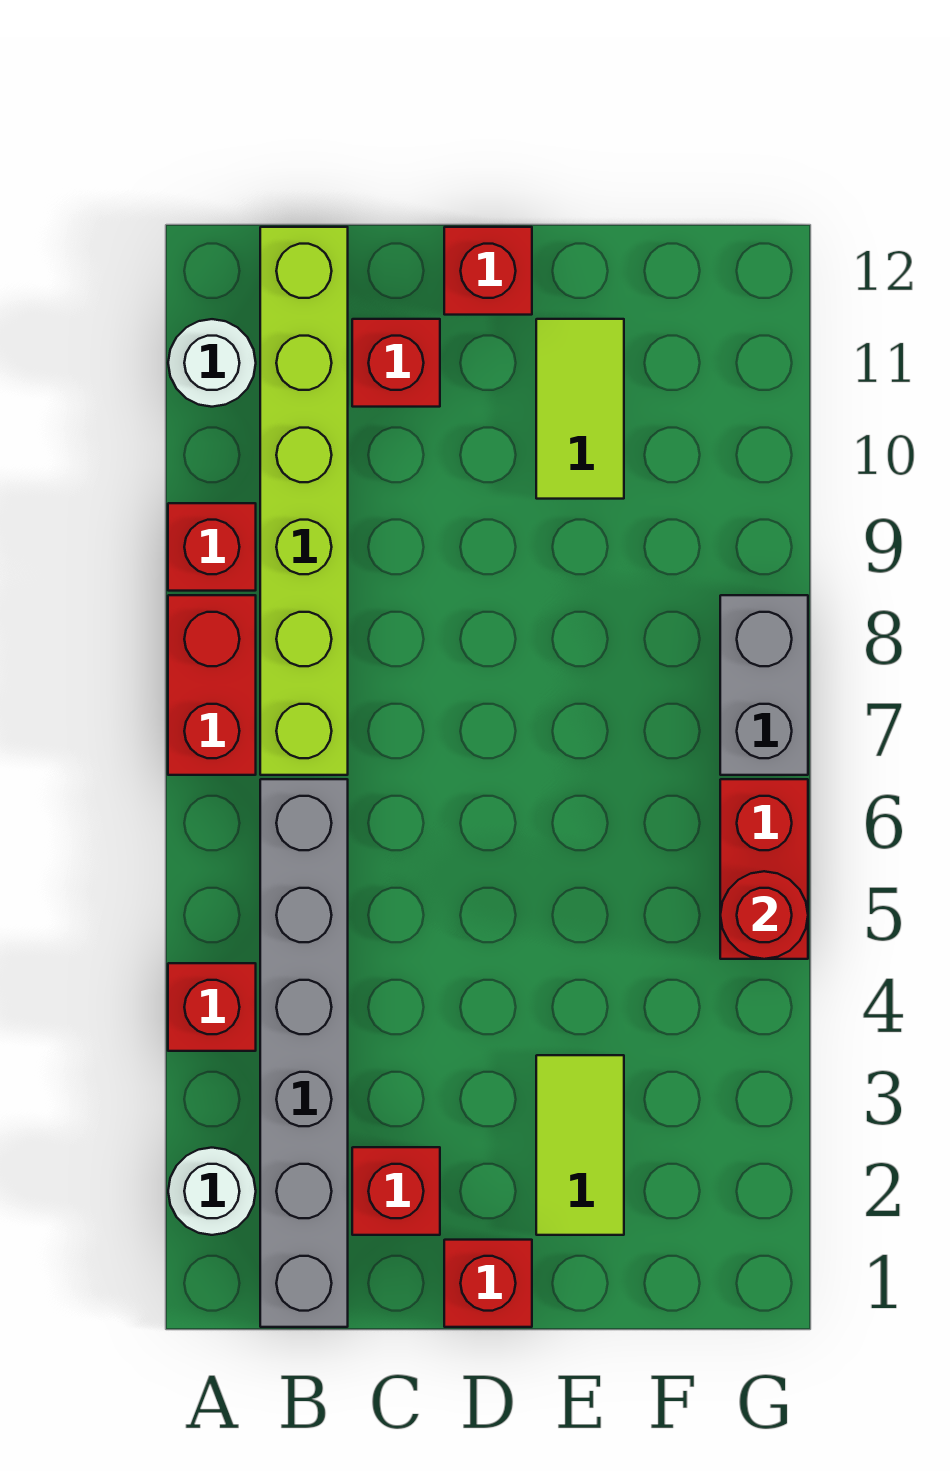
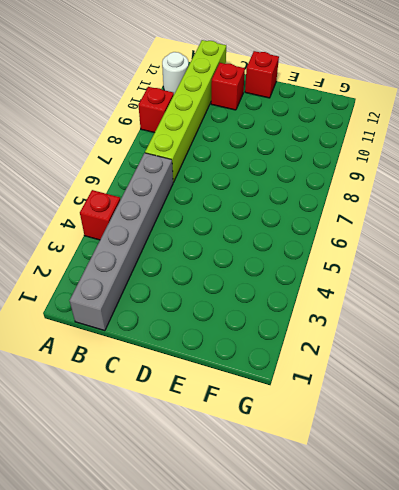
none -> white 1x1 round brick [168,1148,256,1235]
none -> red 1x2 brick [168,595,256,775]
none -> red 1x1 brick [352,1147,440,1235]

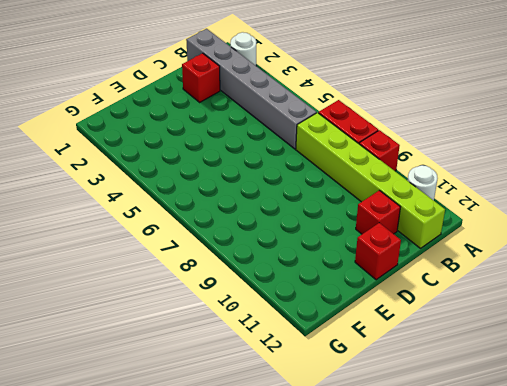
none -> red 1x1 brick [168,963,256,1051]
none -> red 1x1 brick [444,1240,532,1327]
none -> lime 1x2 tile [536,1055,624,1235]

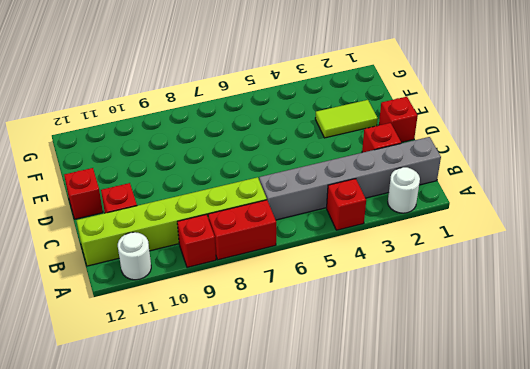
none -> lime 1x2 tile [536,319,624,499]
none -> red 1x2 brick [720,779,808,959]
none -> grey 1x2 brick [720,595,808,775]

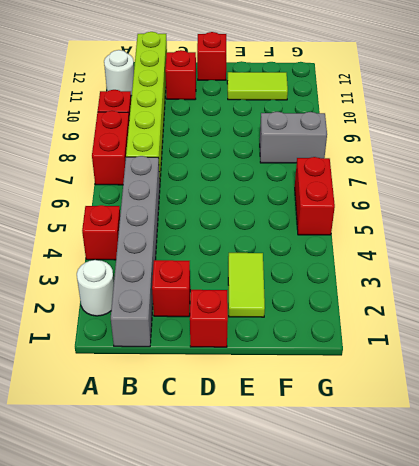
lime 1x2 tile [227,72,288,100] -> lime 1x2 tile turned to [536,319,624,499]
grey 1x2 brick [260,112,327,163] -> grey 1x2 brick turned to [720,595,808,775]
none -> red 1x1 round brick [720,871,808,959]

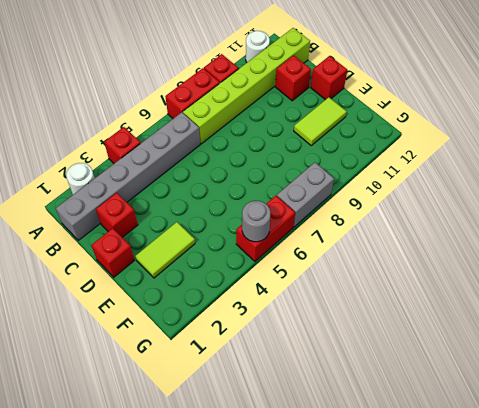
grey 1x1 round brick [242,201,270,242] -> red 1x1 round brick [720,871,808,959]

